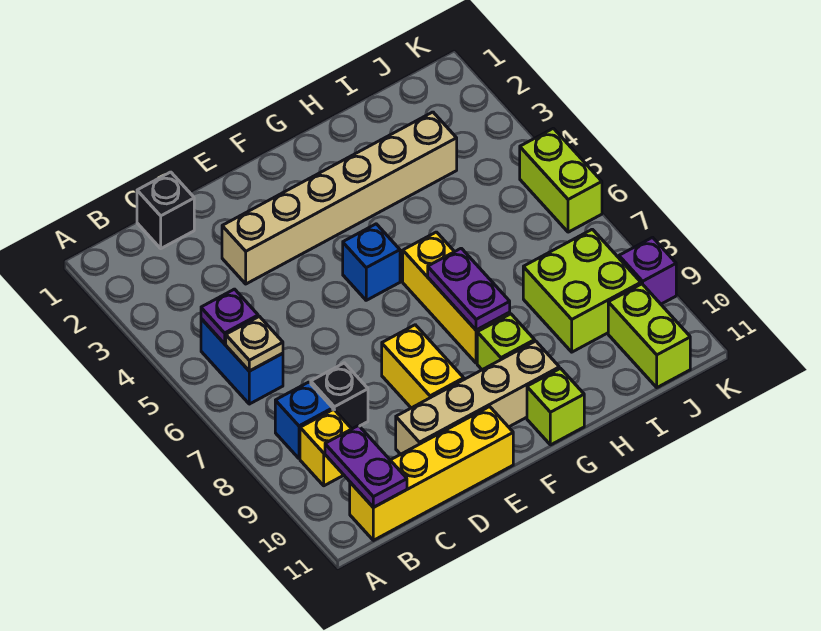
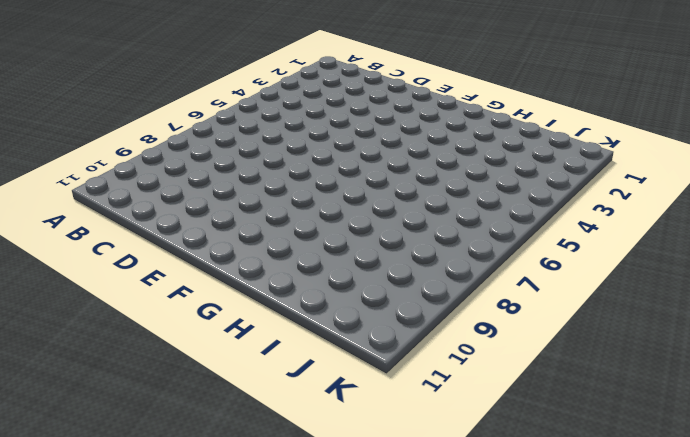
none -> blue 1x2 brick [201,319,283,404]
none -> blue 1x1 brick [275,382,333,459]
none -> yellow 1x1 brick [300,409,351,486]

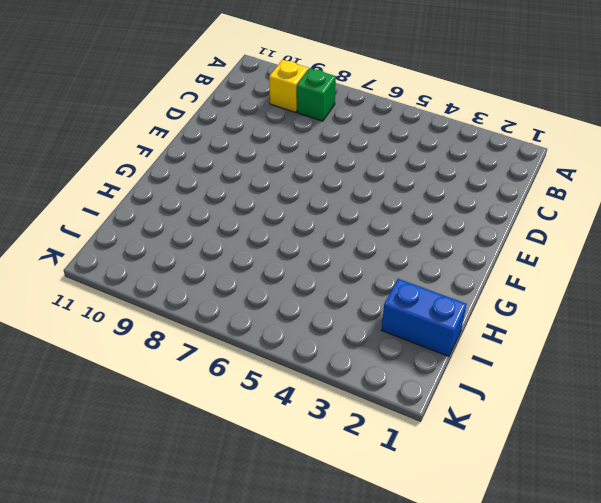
green 1x1 brick [297,68,336,121] -> blue 1x1 brick [275,382,333,459]
blue 1x2 brick [382,279,467,356] -> blue 1x2 brick moved to [201,319,283,404]
none -> yellow 1x4 brick [350,407,513,540]
none -> black 1x1 brick [137,172,194,248]
none -> black 1x1 brick [311,363,368,429]

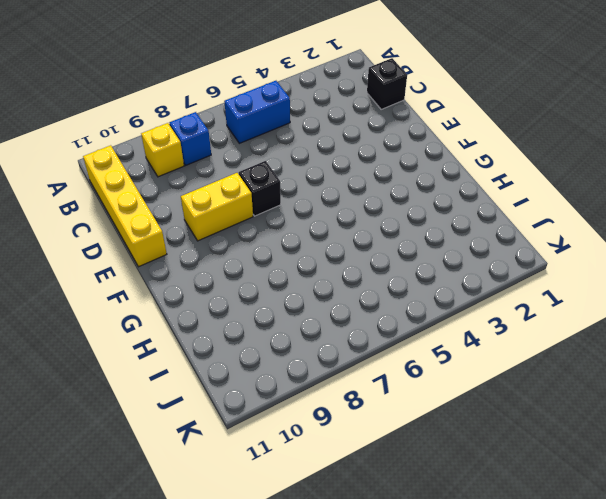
black 1x1 brick [239,161,281,216] -> black 1x1 brick moved to [311,363,368,429]
none -> tan 1x6 brick [222,112,457,284]
none -> tan 1x4 brick [396,341,559,454]
none -> blue 1x1 brick [343,224,400,300]

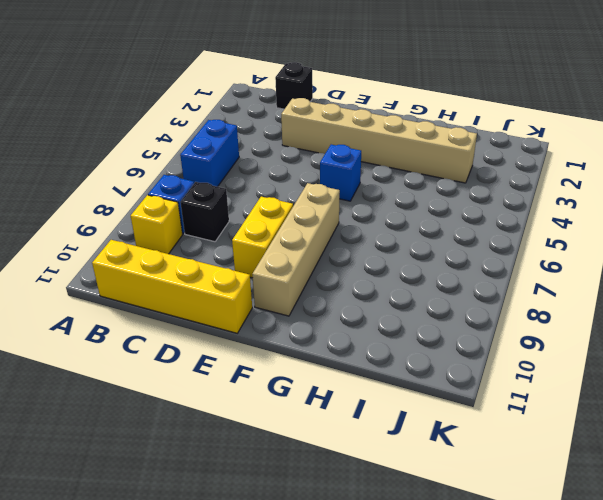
tan 1x4 brick [252,183,340,316] -> tan 1x4 brick turned to [396,341,559,454]
none -> yellow 1x3 brick [403,232,510,363]
none -> lime 1x1 brick [477,314,535,370]
none -> lime 1x1 brick [527,368,584,445]

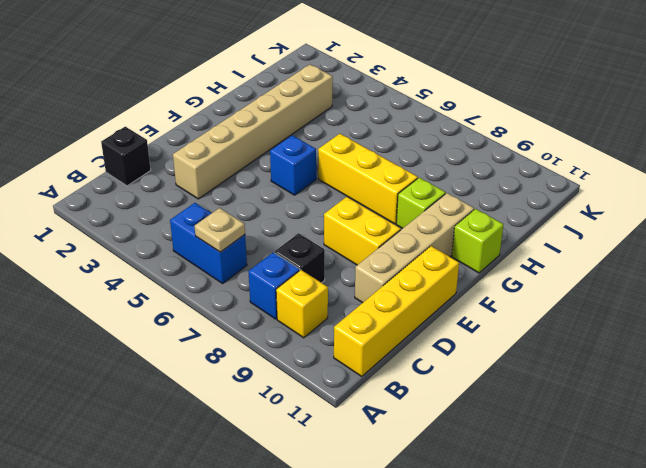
none -> lime 2x2 brick [523,229,641,352]
none -> lime 1x2 brick [608,284,690,387]
none -> lime 1x2 brick [520,128,602,232]

